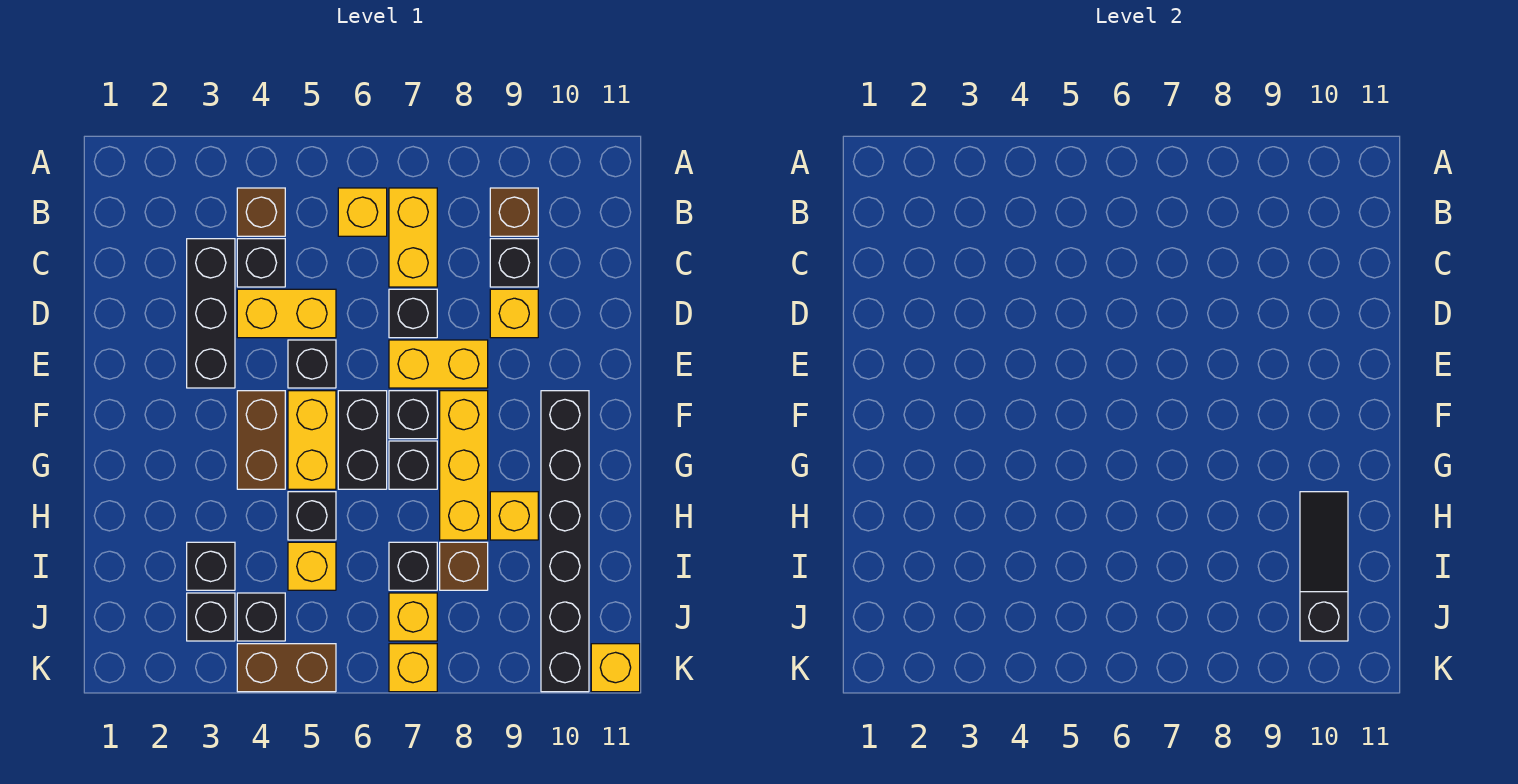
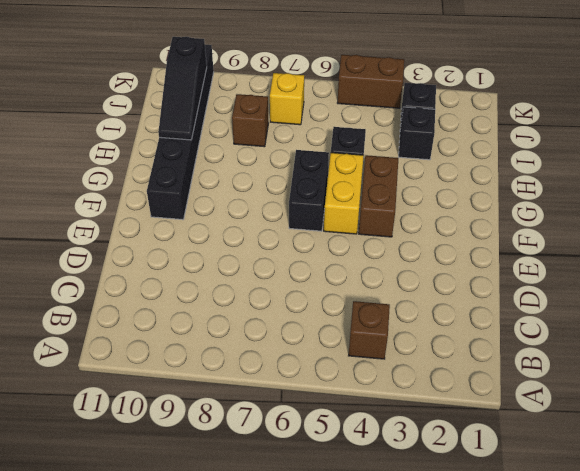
none -> yellow 1x1 brick [338,188,387,236]
none -> yellow 1x2 brick [389,188,437,287]
none -> brown 1x1 brick [490,188,538,236]
none -> black 1x3 brick [187,239,235,388]

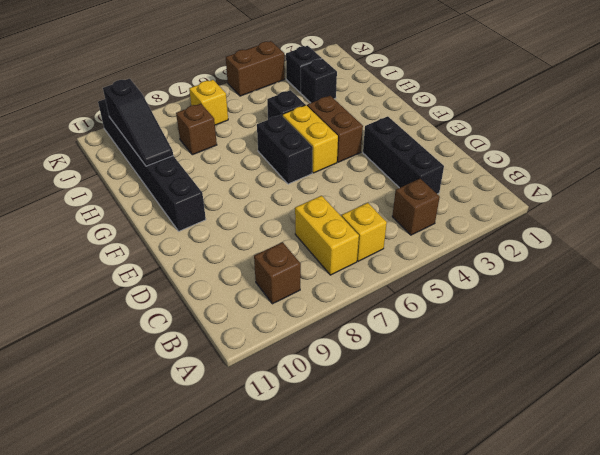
none -> black 1x1 brick [237,239,285,287]
none -> black 1x1 brick [490,239,538,287]
none -> yellow 1x2 brick [237,289,336,338]
none -> black 1x1 brick [389,289,437,338]

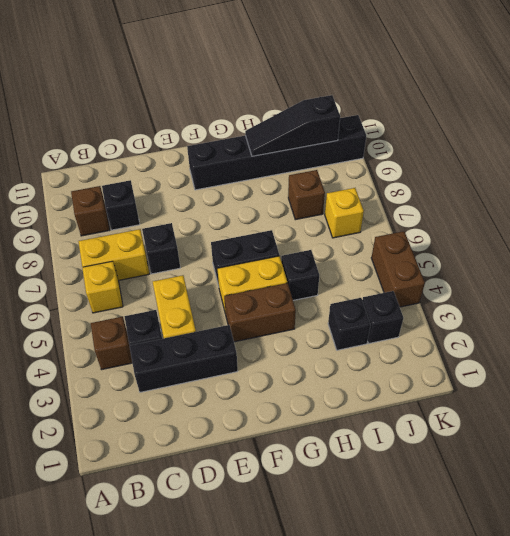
none -> yellow 1x1 brick [490,289,538,338]
none -> black 1x1 brick [288,340,336,388]
none -> yellow 1x2 brick [389,340,488,388]
none -> black 1x1 brick [389,391,437,439]

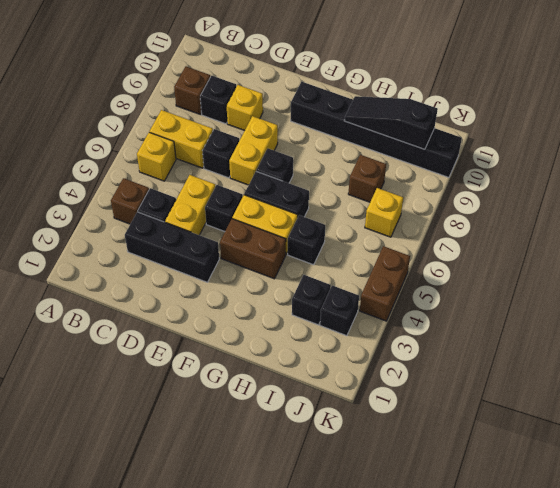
none -> yellow 1x3 brick [440,391,488,540]
none -> black 1x1 brick [389,441,437,489]
none -> yellow 1x1 brick [490,492,538,540]
none -> yellow 1x1 brick [288,542,336,590]

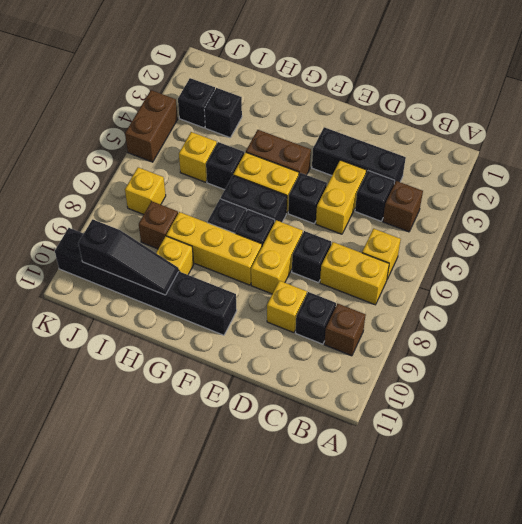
none -> black 1x1 brick [389,542,437,590]
none -> black 1x1 brick [237,593,285,641]
none -> yellow 1x1 brick [389,644,437,692]
none -> yellow 1x1 brick [591,644,640,692]

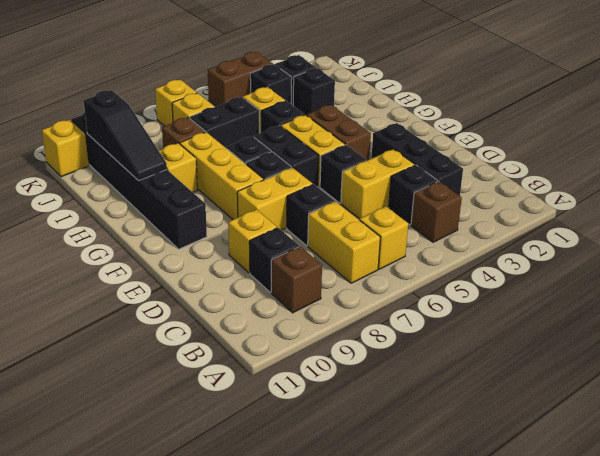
black 1x2 brick [190,97,259,148] -> black 1x1 brick [389,542,437,590]

